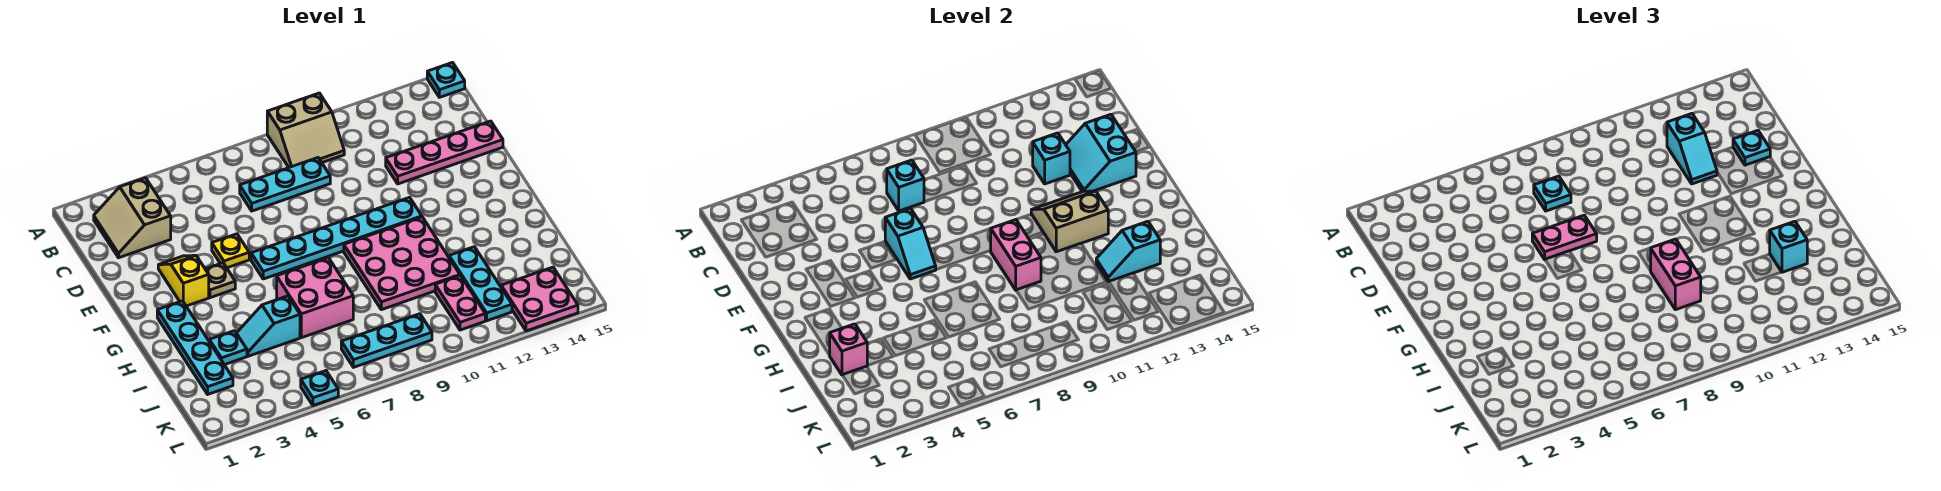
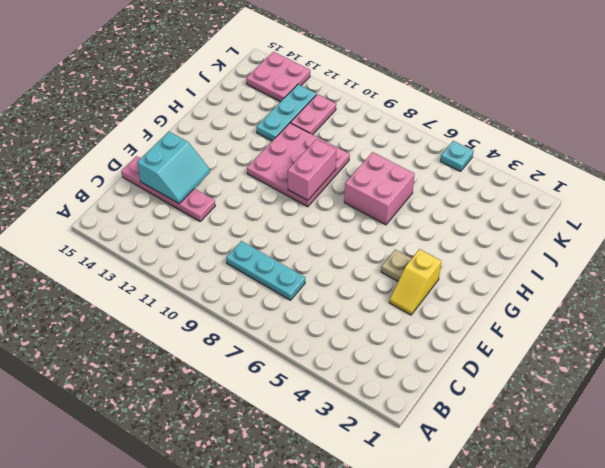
none -> tan 2x2 slope [267,93,344,167]
none -> cyan 1x1 plate [427,63,465,97]
none -> tan 2x2 slope [94,178,171,258]
none -> yellow 1x1 plate [212,234,249,268]

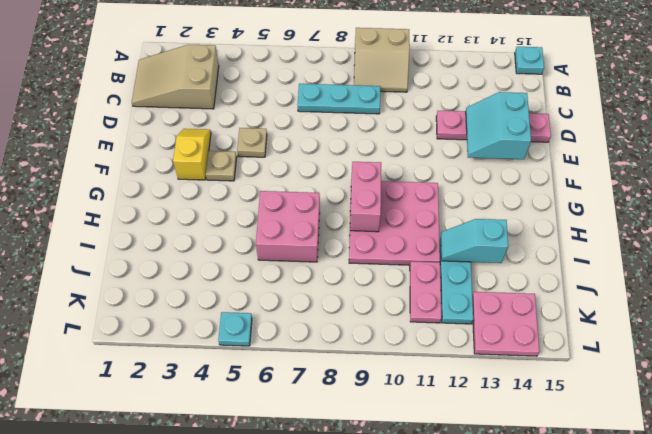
tan 2x3 slope [132,45,219,109] -> tan 2x2 slope [94,178,171,258]
tan 1x1 plate [237,128,267,157] -> yellow 1x1 plate [212,234,249,268]
none -> cyan 1x6 plate [251,197,422,279]
none -> cyan 1x4 plate [157,301,233,394]
none -> cyan 1x1 plate [209,331,247,365]
none -> cyan 1x2 slope [237,296,300,356]

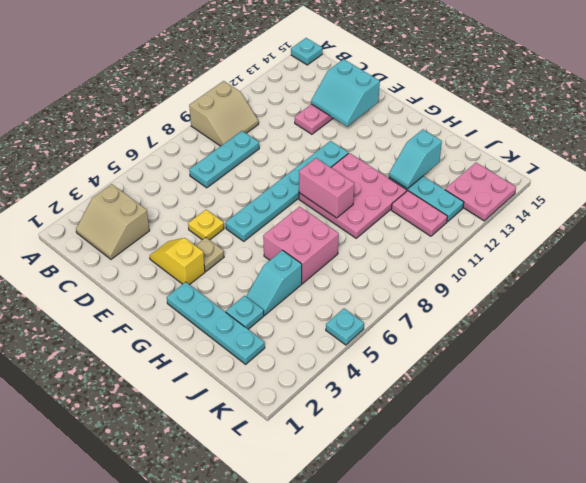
none -> cyan 1x3 plate [341,314,432,367]
none -> cyan 1x1 brick [887,160,924,211]
none -> cyan 1x1 brick [1033,133,1070,184]
none -> cyan 1x2 slope [885,208,936,279]

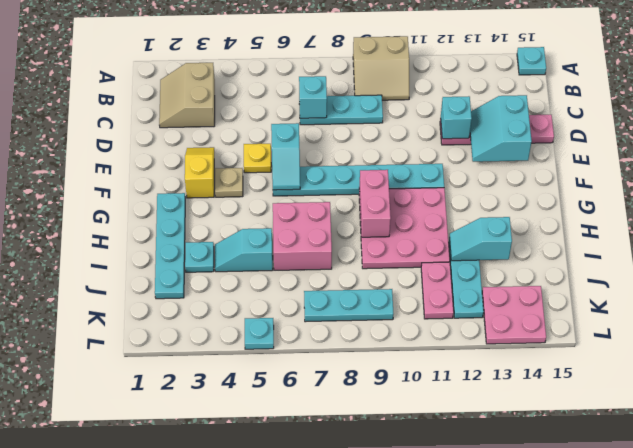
none -> tan 2x2 slope [1031,191,1108,252]
none -> pink 1x1 brick [830,324,867,375]
none -> cyan 1x1 plate [1534,176,1571,211]
none -> cyan 1x2 slope [1667,114,1717,184]

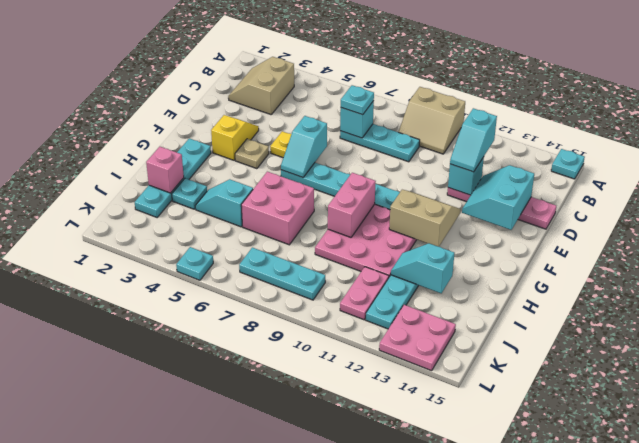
none -> cyan 1x1 plate [1733,131,1770,165]
none -> pink 1x2 plate [1532,215,1597,259]
none -> pink 1x2 brick [1650,239,1701,310]
none -> cyan 1x1 brick [1770,221,1807,272]

